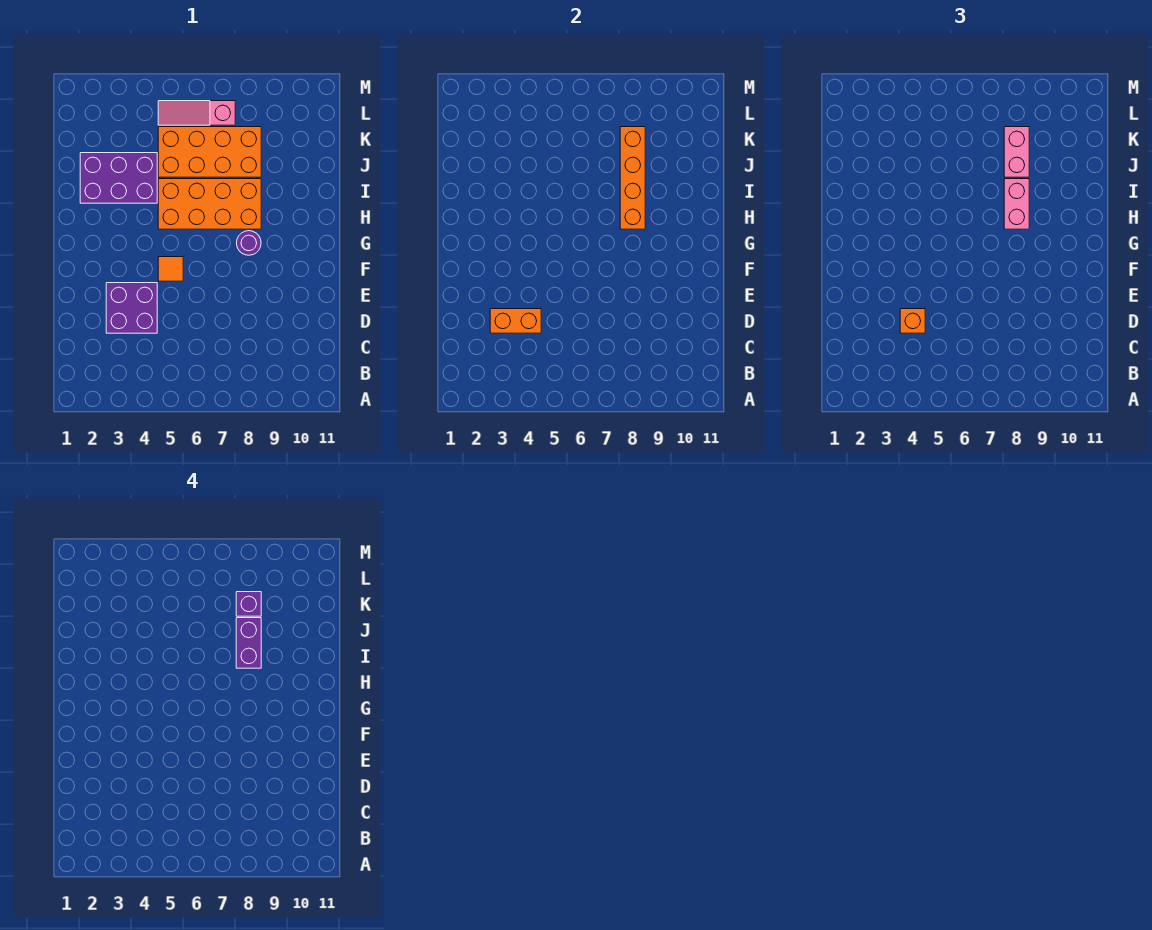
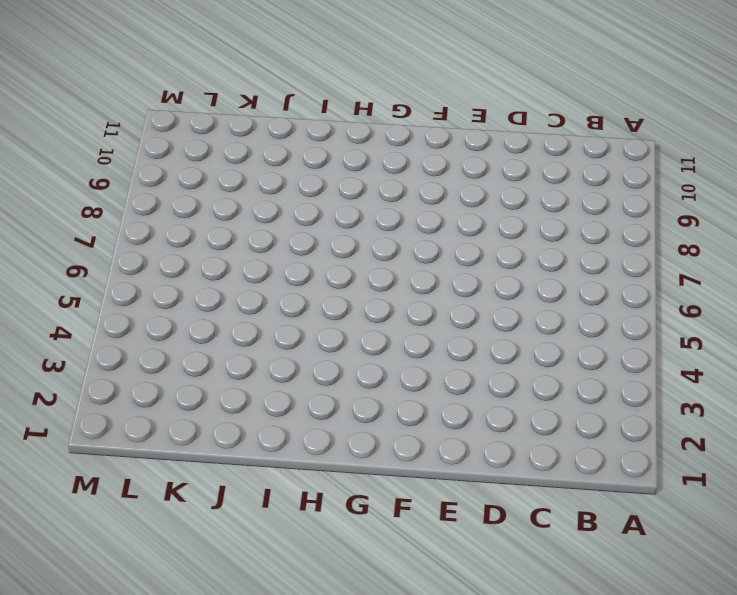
none -> purple 2x2 brick [106,283,157,333]
none -> orange 1x1 tile [158,257,183,281]
none -> purple 1x1 round brick [237,231,261,255]

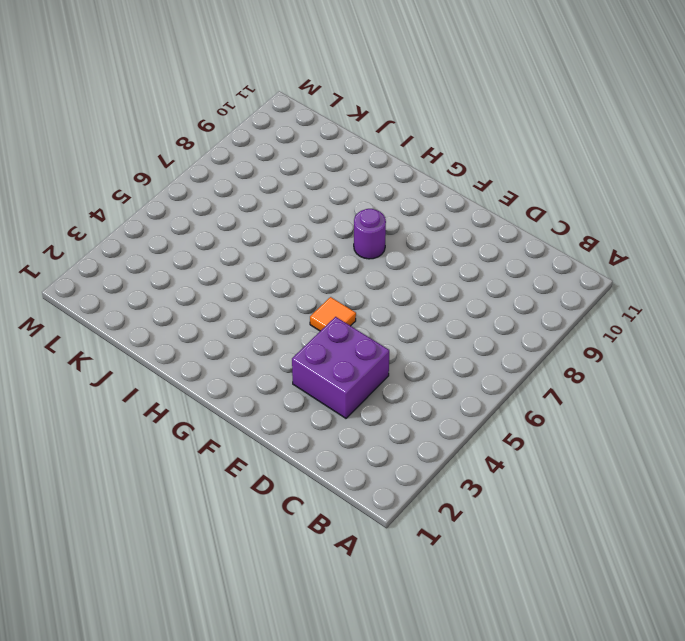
none -> orange 2x4 brick [158,179,261,229]
none -> purple 2x3 brick [80,153,157,203]
none -> orange 2x4 brick [158,127,261,177]

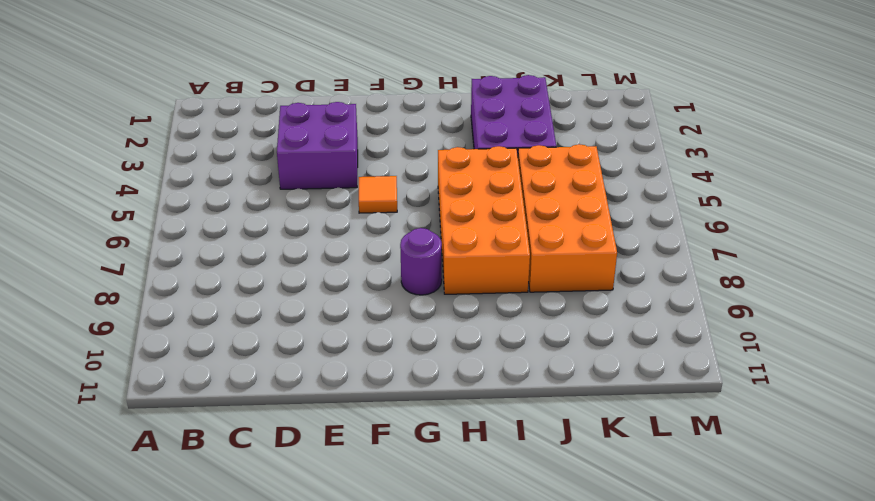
none -> pink 1x3 slope [158,101,235,125]
none -> orange 1x2 brick [490,309,541,333]
none -> orange 1x4 brick [620,127,645,229]

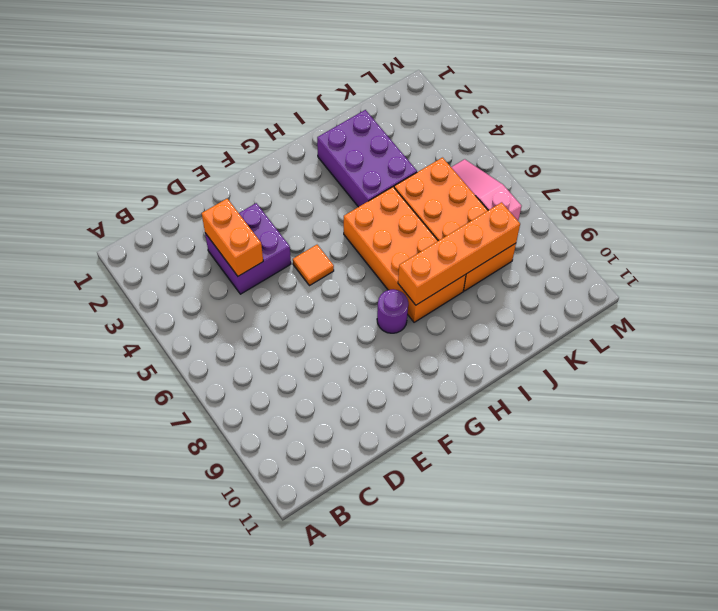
none -> orange 1x1 brick [900,309,925,333]
none -> pink 1x2 brick [1004,179,1029,229]
none -> pink 1x2 brick [1004,127,1029,177]

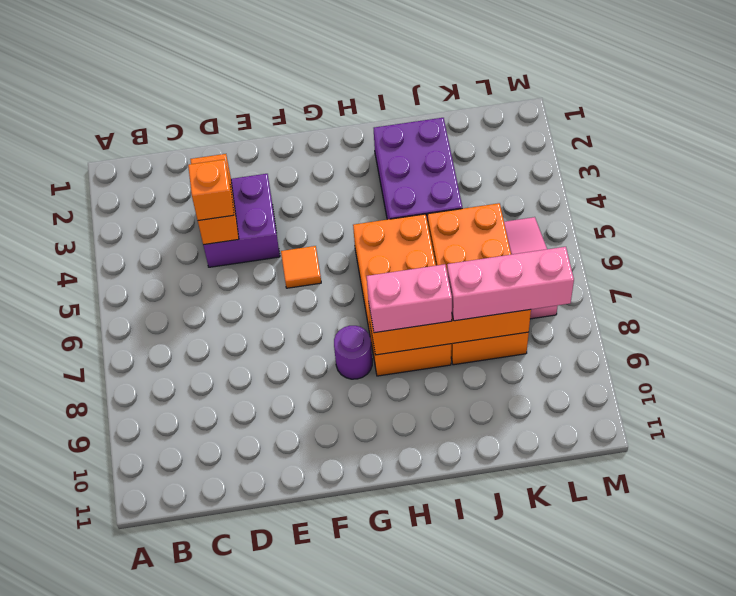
pink 1x3 brick [447,247,574,321] -> pink 1x2 brick [1004,127,1029,177]
none -> purple 1x2 brick [236,618,261,668]
none -> purple 1x1 brick [236,592,261,616]

